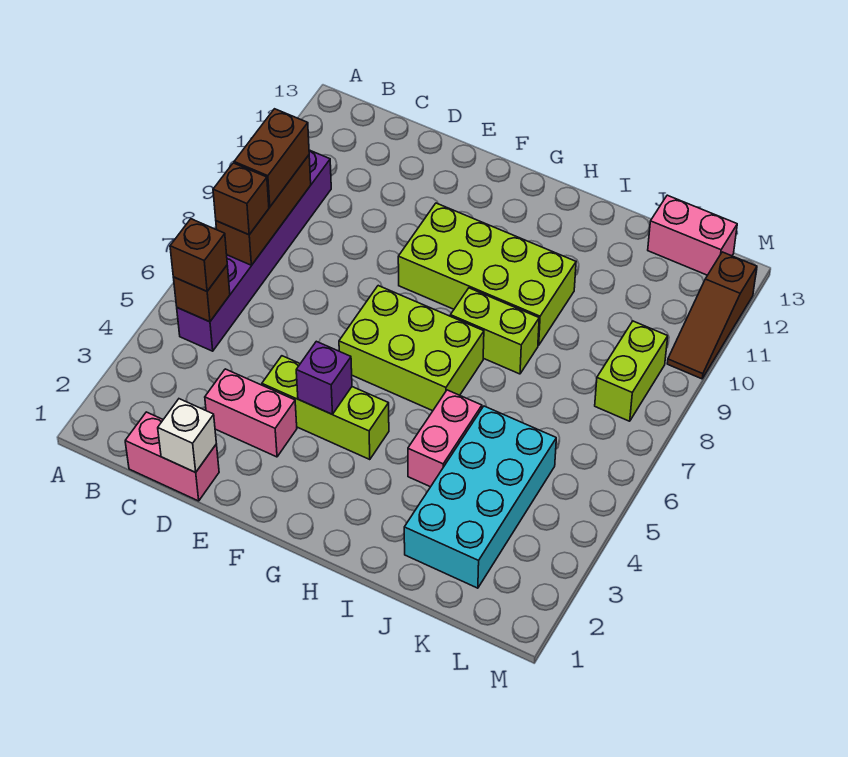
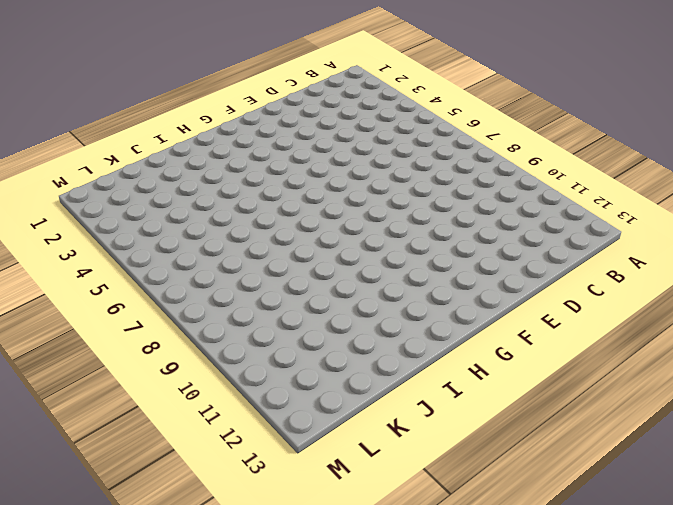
none -> purple 1x6 brick [177,150,331,351]
none -> pink 1x2 brick [125,412,219,501]
none -> pink 1x2 brick [205,369,297,457]

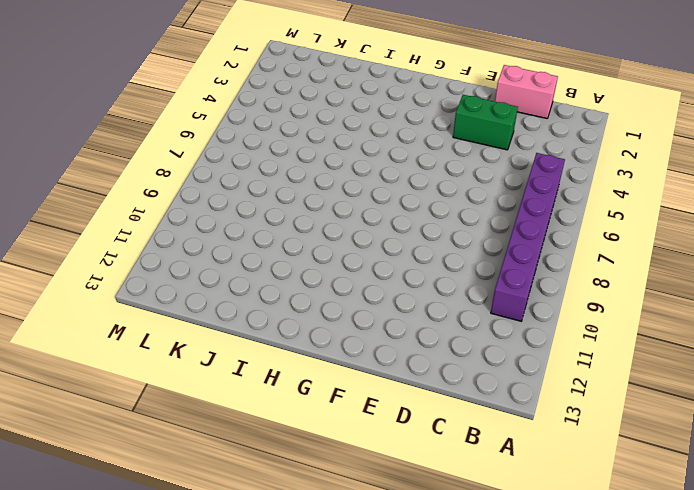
green 1x2 brick [453,95,518,150] -> pink 1x2 brick [205,369,297,457]
none -> lime 1x3 brick [262,356,389,460]
none -> lime 2x3 brick [339,286,484,411]
none -> lime 2x4 brick [398,203,576,345]

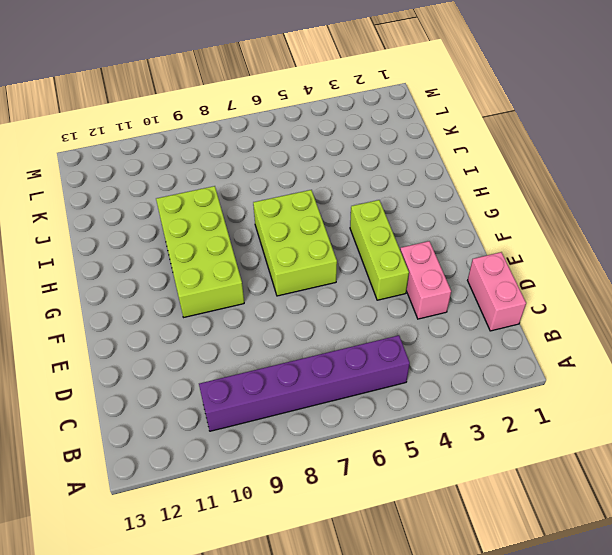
none -> lime 1x2 brick [450,288,539,374]
none -> pink 1x2 brick [408,390,482,487]
none -> cyan 2x4 brick [404,406,556,588]

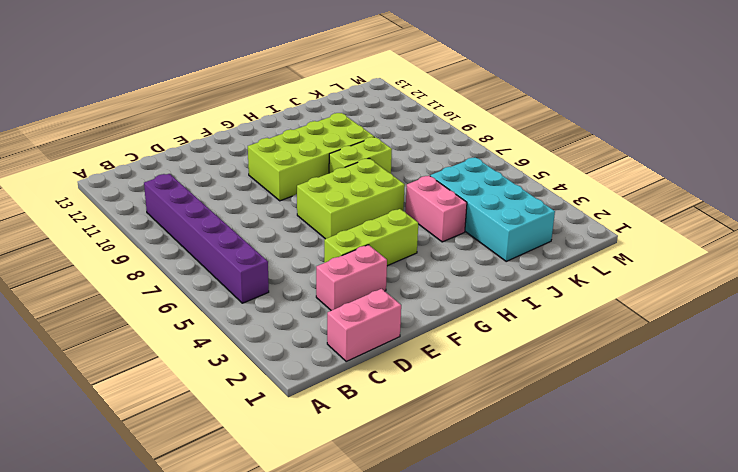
none -> pink 1x2 brick [648,195,737,275]
none -> lime 1x2 brick [595,321,668,421]
none -> brown 1x3 slope [667,252,757,379]

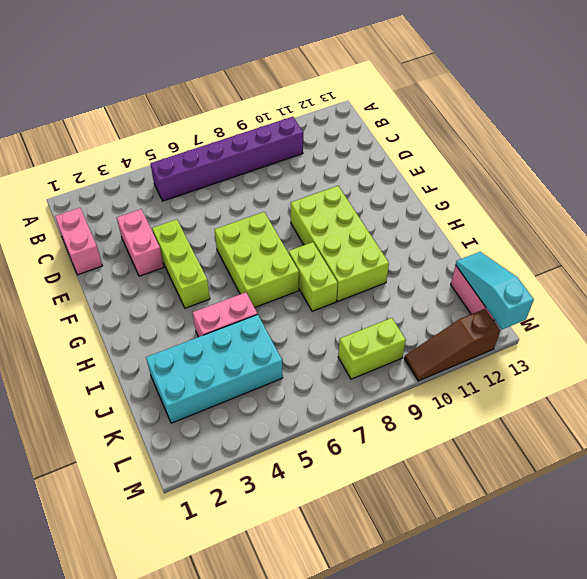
cyan 1x3 slope [456,252,534,329] -> none
none -> brown 1x1 brick [173,266,230,322]
none -> brown 1x3 brick [216,155,311,265]
none -> white 1x1 brick [158,399,216,472]

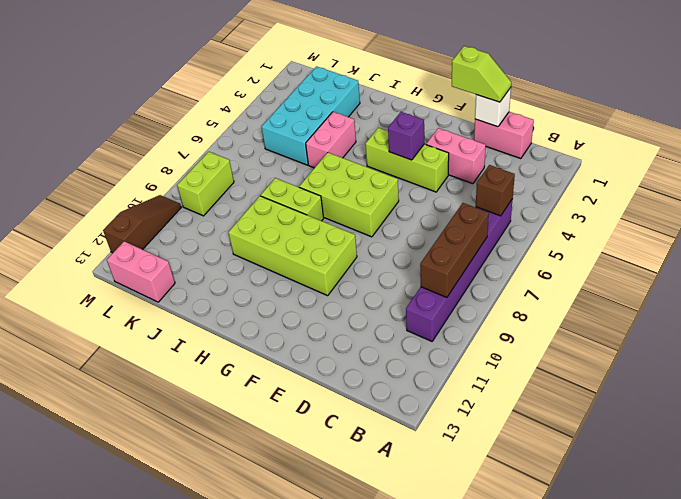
lime 1x2 slope [452,46,511,102] -> none
none -> brown 1x1 brick [170,219,227,291]
none -> brown 1x1 brick [213,163,269,235]
none -> brown 1x2 brick [234,109,309,207]

